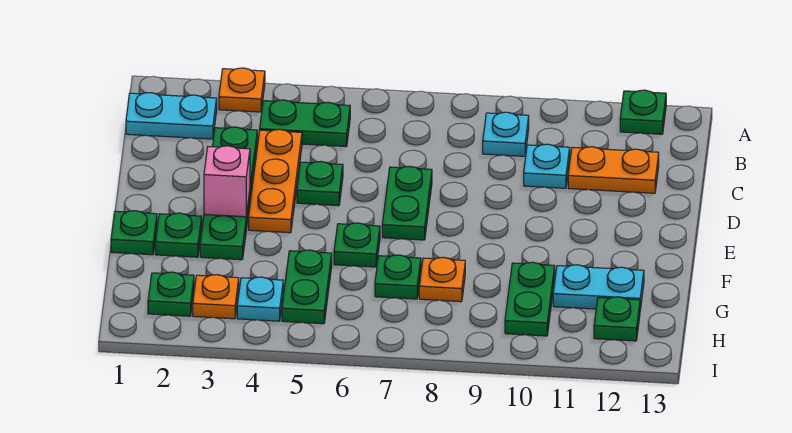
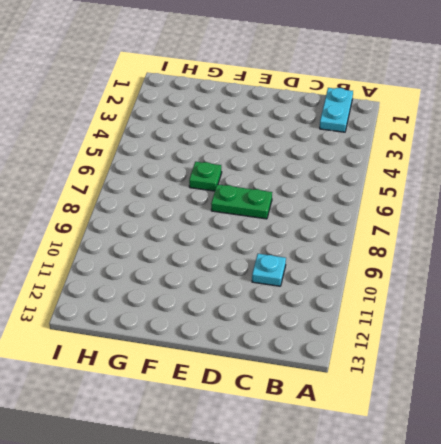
none -> orange 1x1 plate [219,68,265,112]
none -> green 1x1 plate [620,90,666,134]
none -> green 1x2 plate [260,100,350,146]

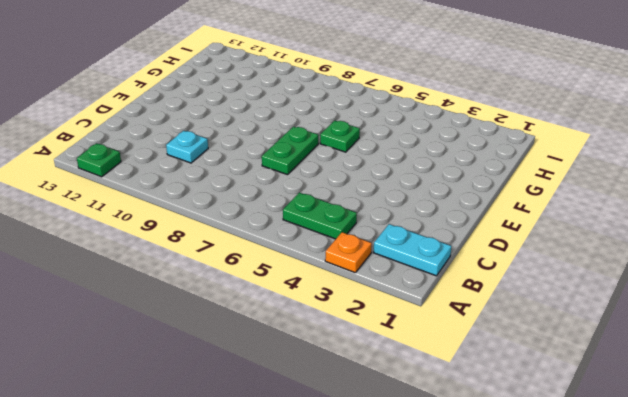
none -> cyan 1x1 plate [483,112,529,156]
none -> green 1x4 plate [200,127,257,260]
none -> orange 1x3 plate [249,129,302,233]

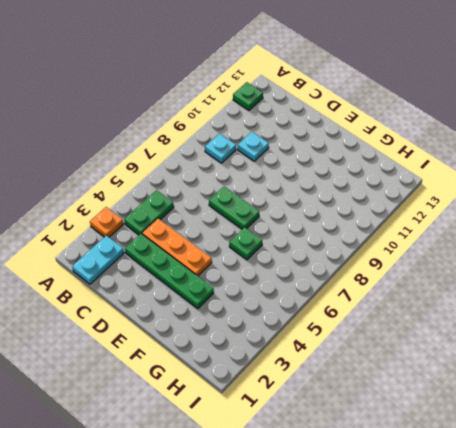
none -> orange 1x2 plate [568,147,659,193]
none -> green 1x1 plate [297,161,343,206]
none -> green 1x1 plate [111,211,157,255]

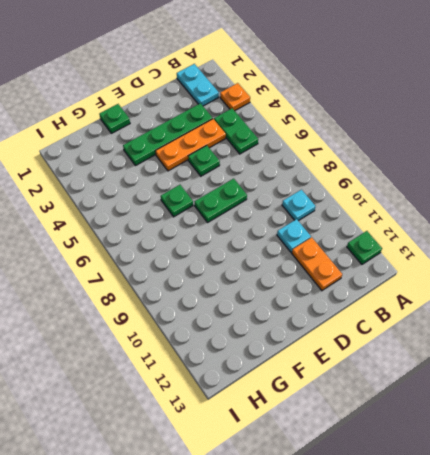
none -> green 1x1 plate [156,213,202,257]
none -> green 1x2 plate [282,250,332,324]
none -> green 1x1 plate [375,255,421,299]

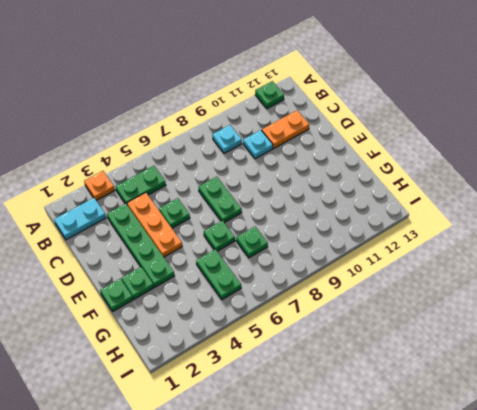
none -> orange 1x1 plate [419,257,465,302]
none -> green 1x2 plate [505,262,555,336]
none -> cyan 1x2 plate [553,265,644,310]

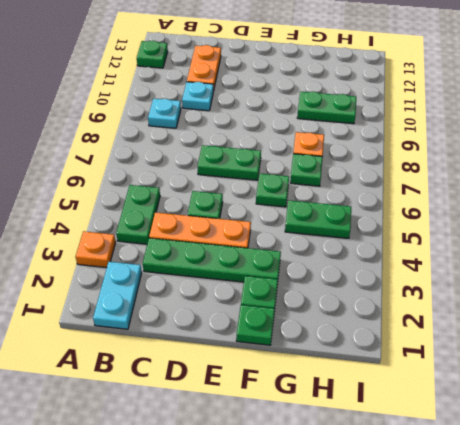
none -> cyan 1x2 plate [553,265,644,310]
none -> green 1x1 plate [148,272,194,316]
none -> orange 1x1 plate [193,275,239,319]

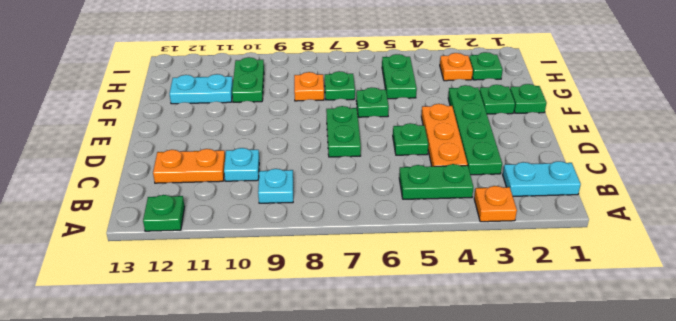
none -> cyan 1x1 plate [237,277,283,321]
none -> green 1x1 plate [594,297,640,341]
none -> pink 1x1 brick [204,146,250,217]

